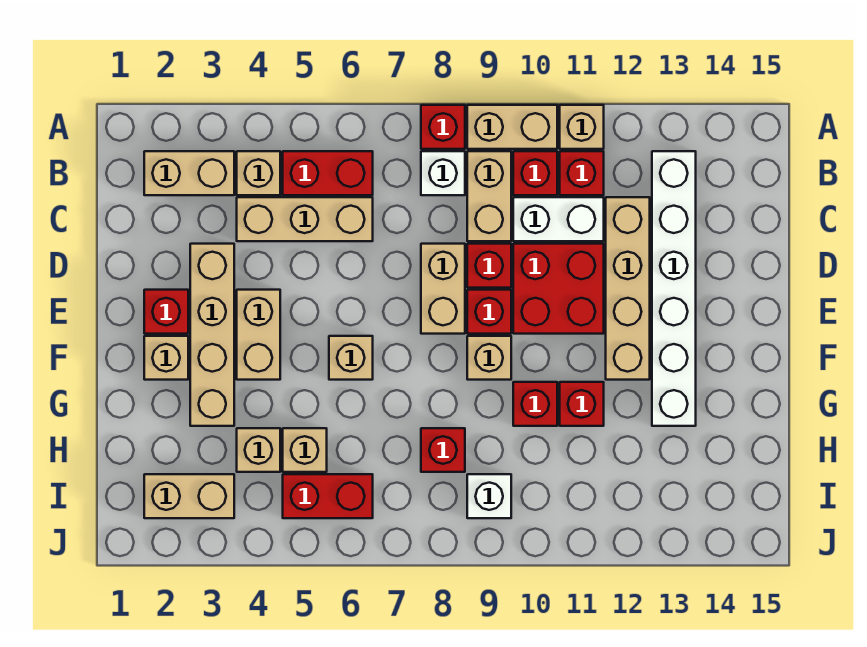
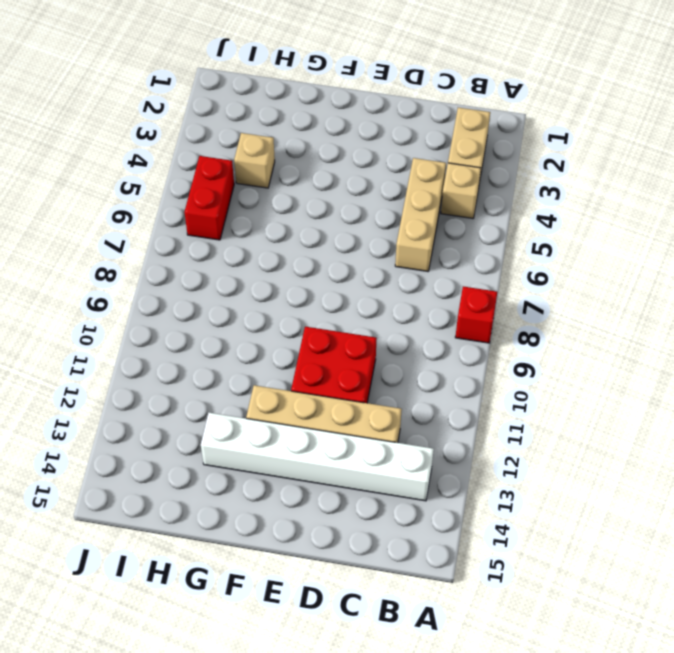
none -> tan 1x2 brick [467,105,557,149]
none -> tan 1x1 brick [560,105,604,149]
none -> red 1x2 brick [283,151,373,195]
none -> white 1x1 brick [421,151,465,195]

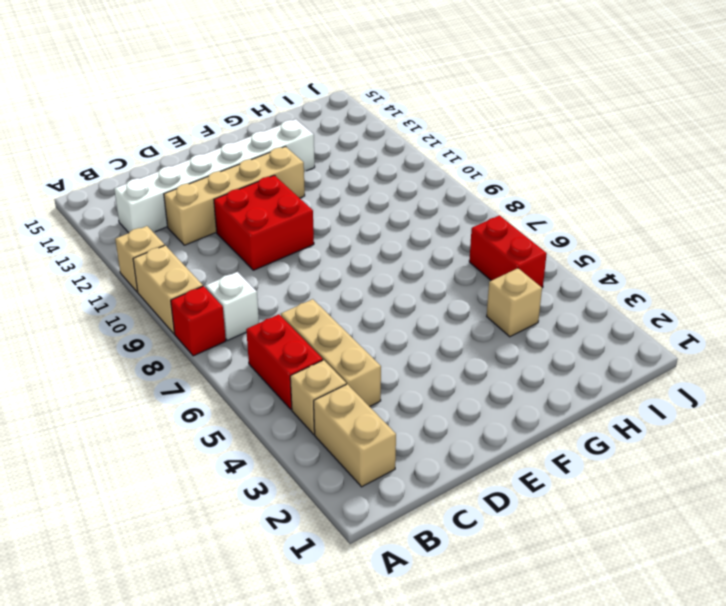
none -> tan 1x2 brick [467,151,511,241]
none -> red 1x1 brick [513,151,557,195]
none -> red 1x1 brick [560,151,604,195]
none -> white 1x2 brick [513,197,604,241]

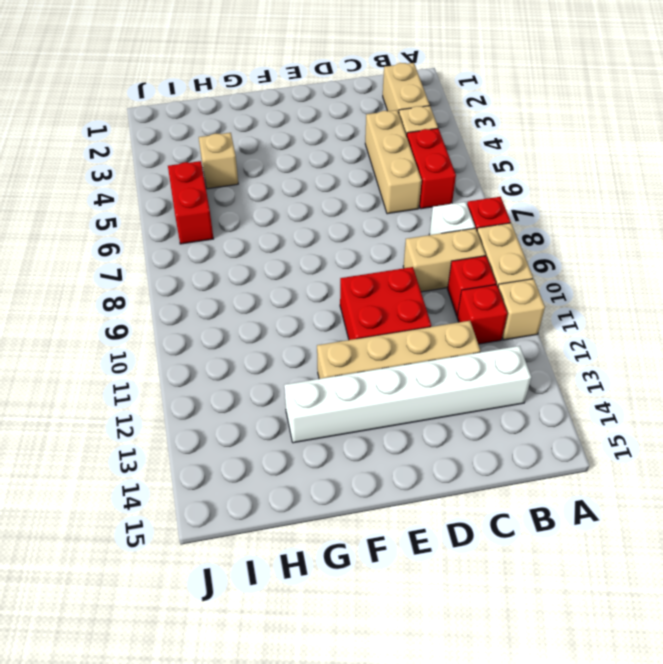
none -> white 1x2 brick [513,197,604,241]
none -> tan 1x4 brick [190,244,234,426]
none -> tan 1x2 brick [421,244,465,334]
none -> red 1x1 brick [467,244,511,288]

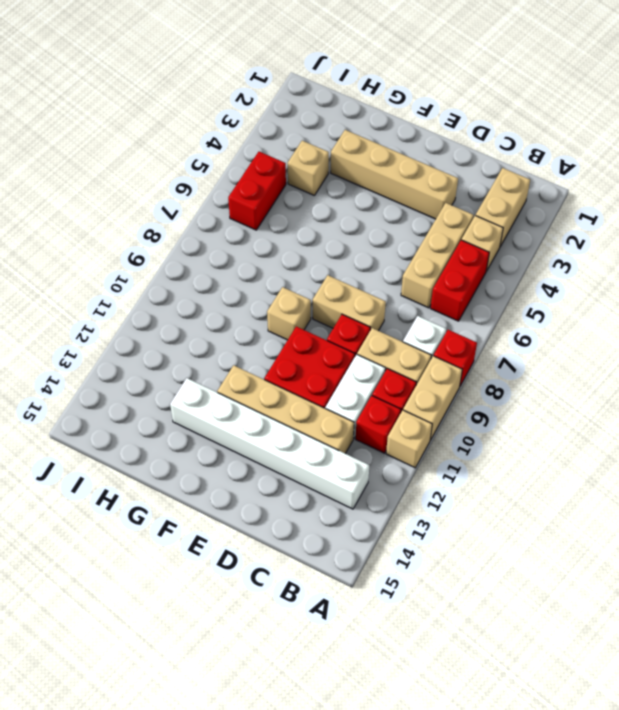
none -> red 1x1 brick [144,290,188,334]
none -> tan 1x2 brick [237,290,280,380]
none -> red 1x1 brick [467,290,511,334]
none -> tan 1x1 brick [144,336,188,380]

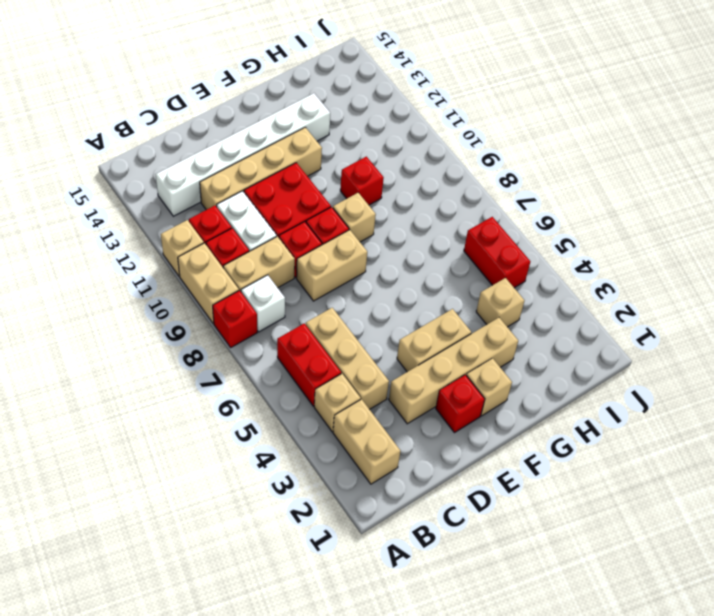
none -> tan 1x1 brick [329,336,373,380]
none -> red 1x1 brick [560,382,604,426]
none -> tan 1x1 brick [283,428,327,472]
none -> red 1x1 brick [421,428,465,472]

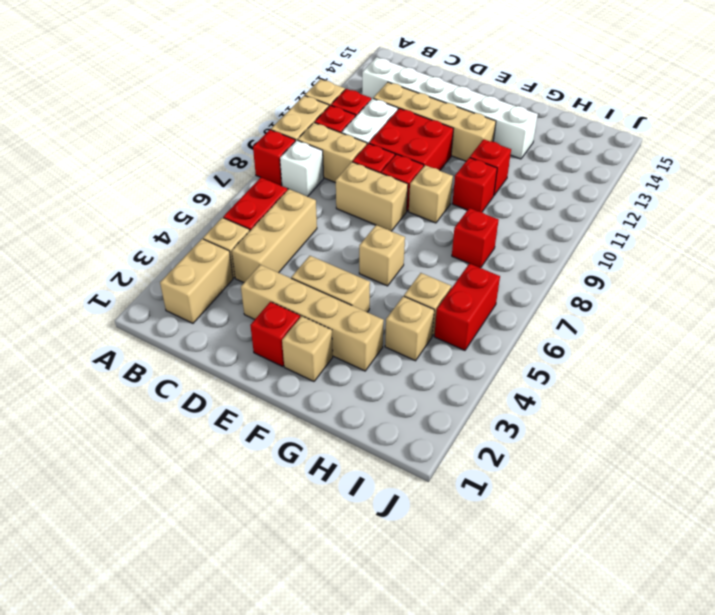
none -> tan 1x2 brick [144,474,234,518]
none -> white 1x1 brick [467,474,511,518]

